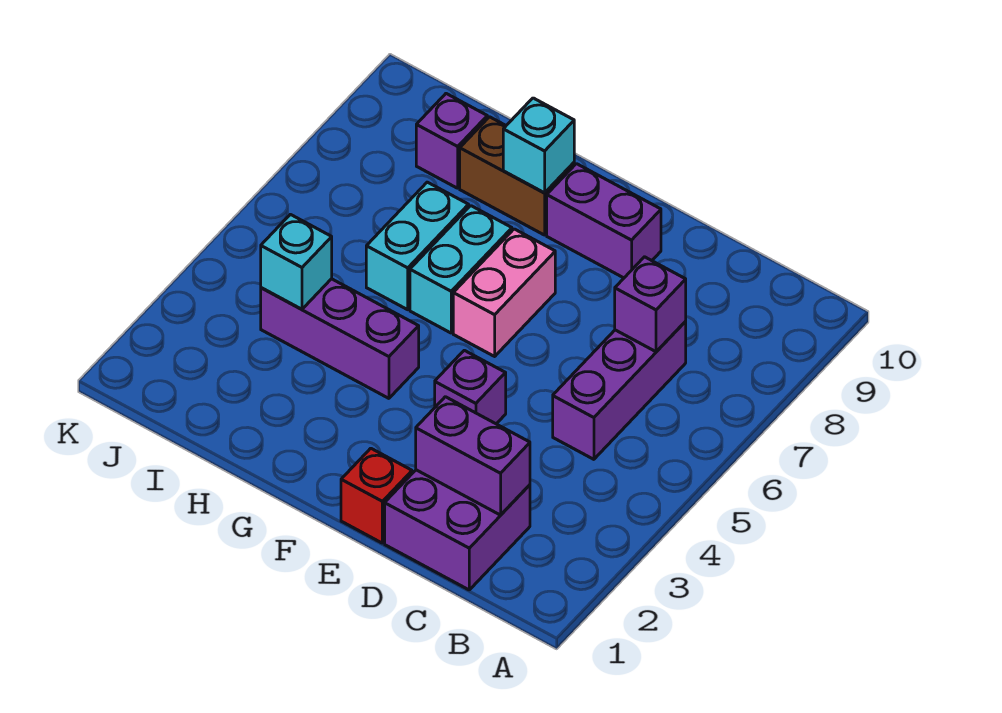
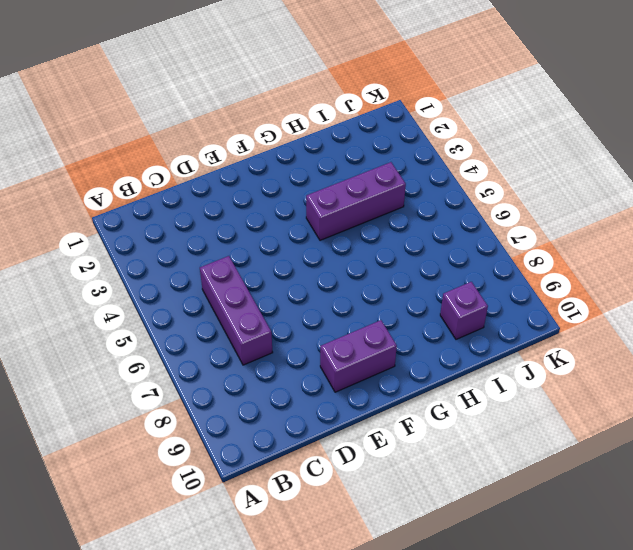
none -> purple 2x2 brick [385,470,530,590]
none -> red 1x1 brick [341,448,412,543]
none -> purple 1x1 brick [435,350,506,424]

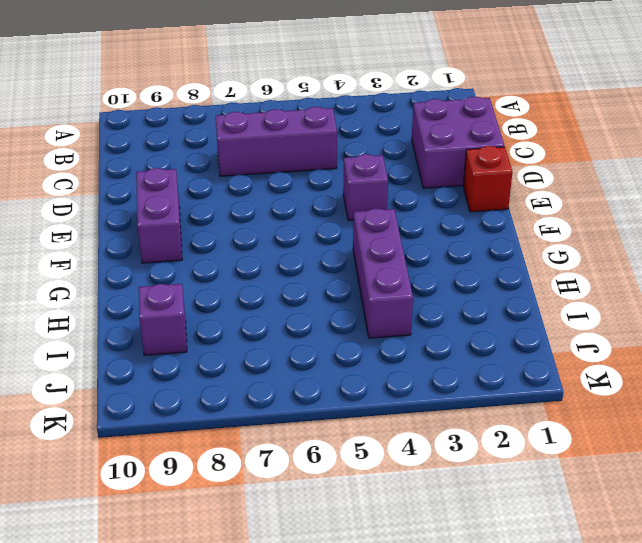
none -> pink 1x2 brick [453,229,555,356]
none -> cyan 1x2 brick [410,206,512,333]
none -> brown 1x2 brick [460,117,574,235]

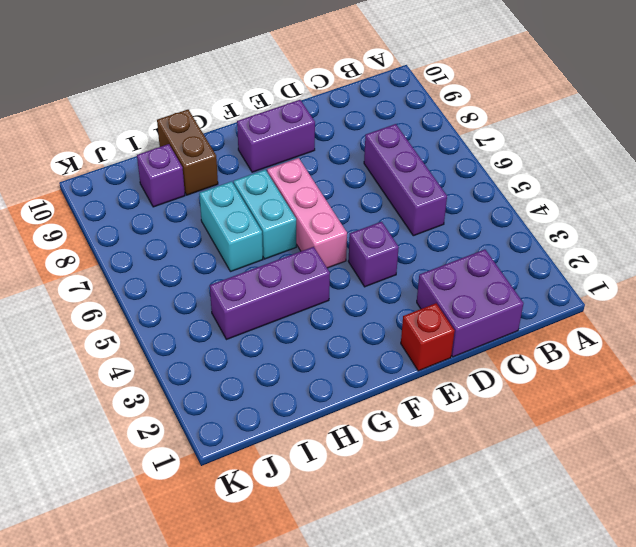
pink 1x3 brick [267,158,347,268] -> pink 1x2 brick [453,229,555,356]
brown 1x2 brick [157,110,218,195] -> brown 1x2 brick turned to [460,117,574,235]
none -> purple 1x2 brick [416,397,530,515]
none -> purple 1x1 brick [615,257,686,352]
none -> cyan 1x1 brick [503,98,574,193]

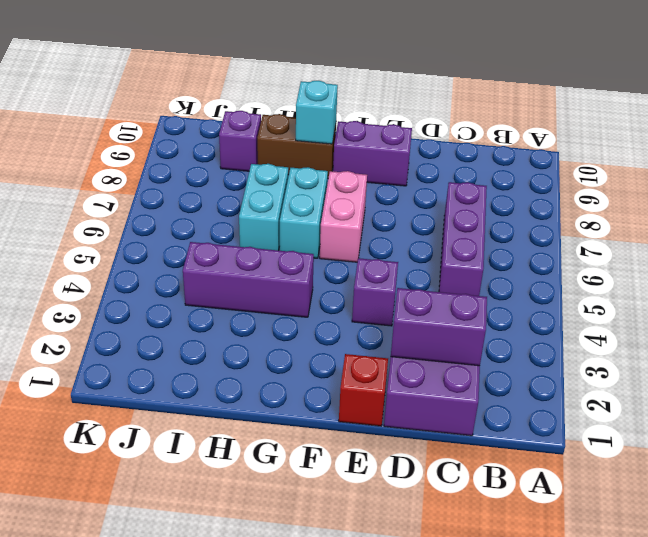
none -> purple 1x1 brick [615,257,686,352]
none -> cyan 1x1 brick [261,214,332,309]

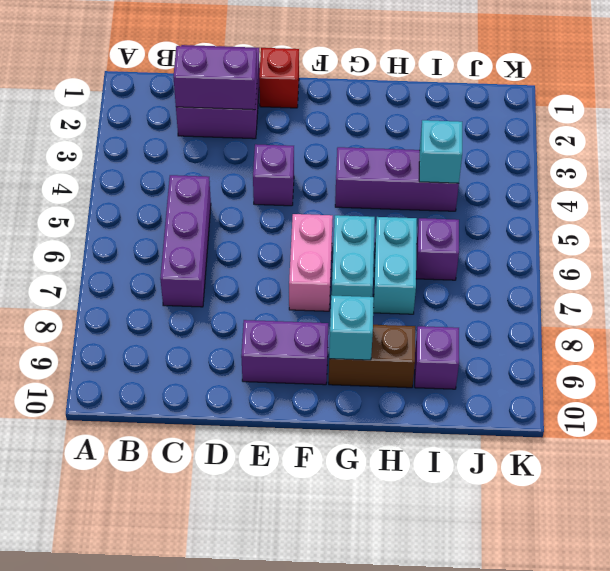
purple 1x1 brick [416,218,459,280] -> purple 1x1 brick moved to [615,257,686,352]

